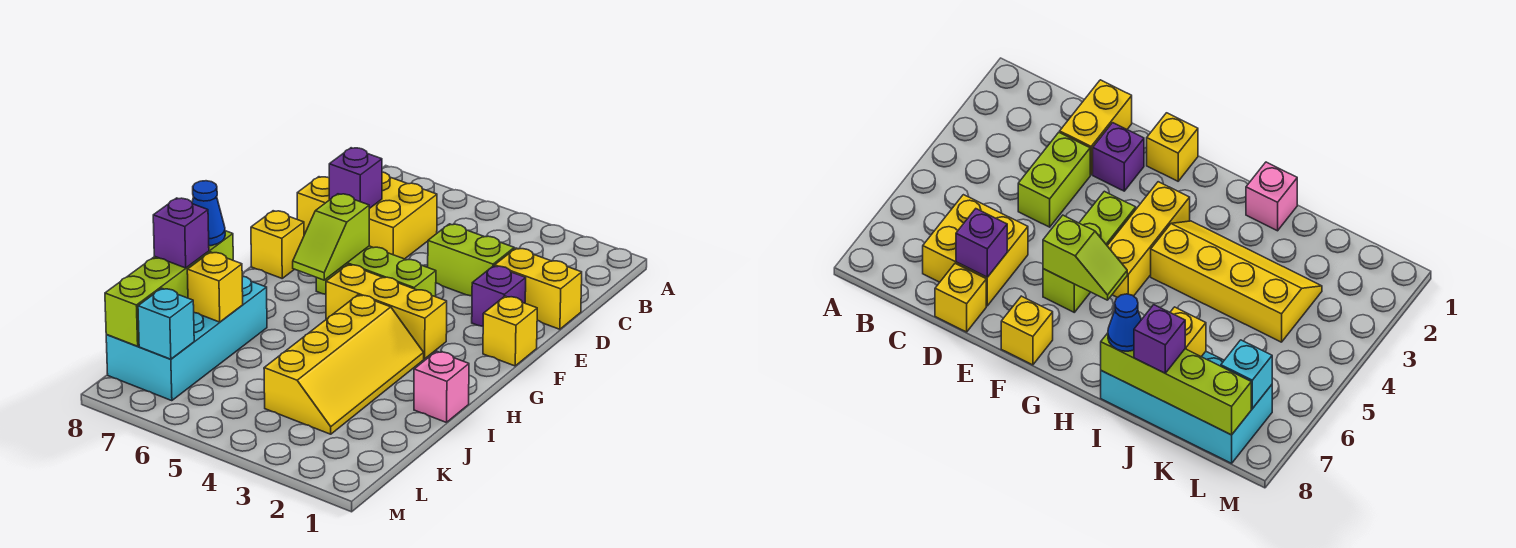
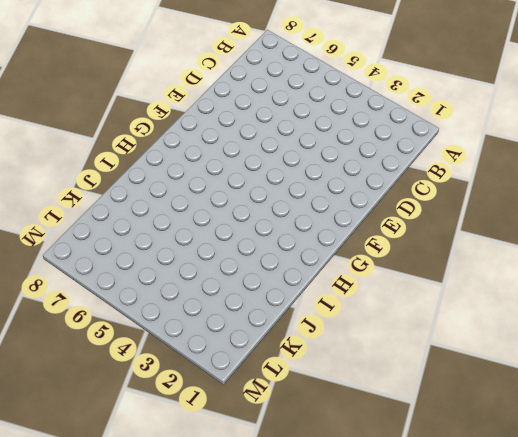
none -> yellow 2x2 brick [369,172,437,259]
none -> yellow 1x2 brick [495,248,582,329]
none -> lime 1x2 brick [428,224,514,296]

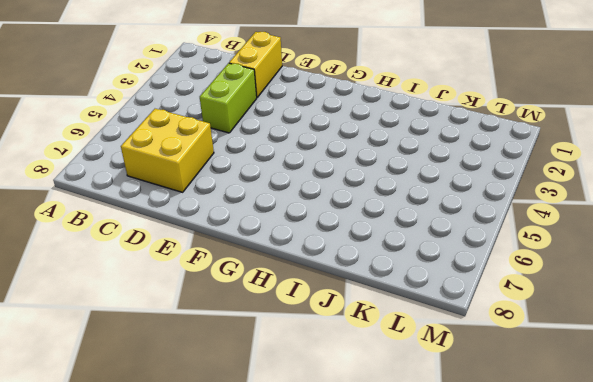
none -> yellow 1x1 brick [297,177,329,235]
none -> purple 1x1 brick [472,266,526,326]
none -> yellow 1x1 brick [483,296,537,366]

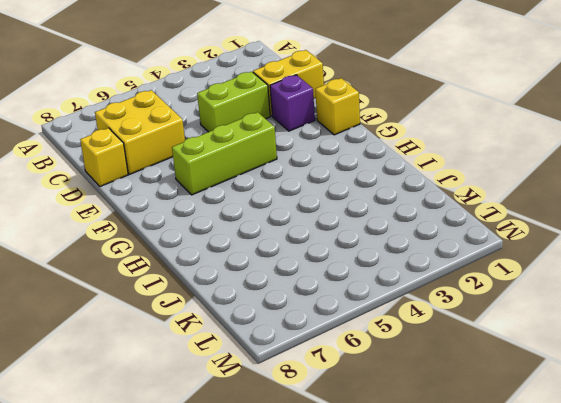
none -> yellow 1x1 brick [251,211,304,278]
none -> yellow 1x3 brick [326,265,447,359]
none -> yellow 2x4 slope [264,295,424,434]

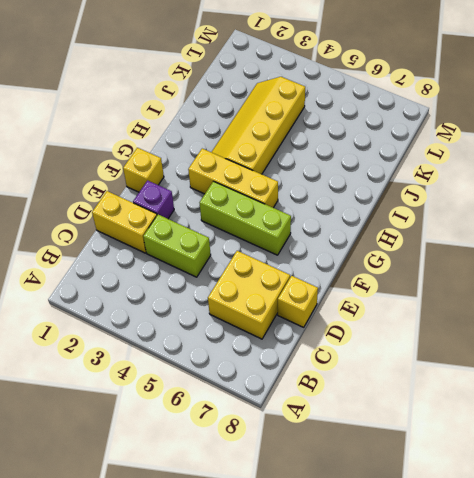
none -> yellow 1x1 brick [251,211,304,278]
none -> pink 1x1 brick [414,351,469,422]
none -> cyan 2x4 brick [106,276,267,401]

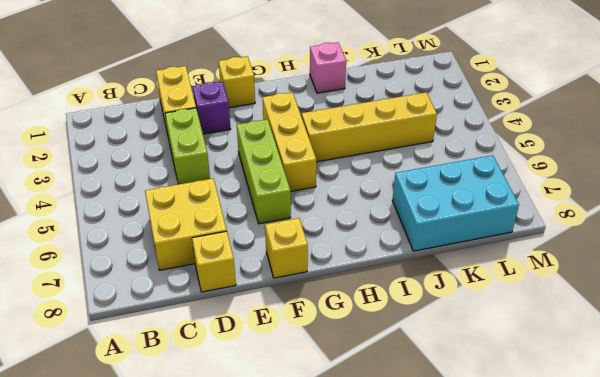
cyan 2x3 brick [392,155,519,251] -> cyan 2x4 brick [106,276,267,401]
none -> purple 1x1 brick [329,148,382,209]
none -> lime 1x2 slope [293,194,369,280]
none -> lime 1x4 brick [105,231,233,346]

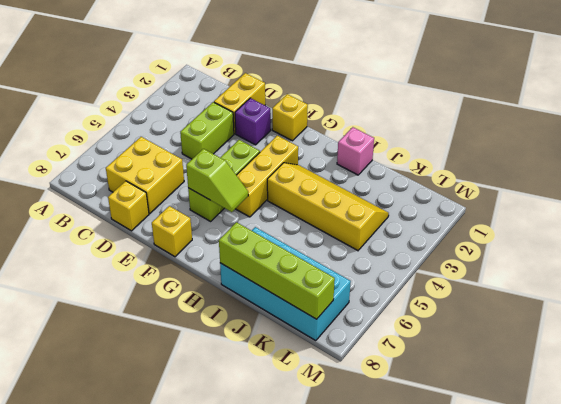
none -> purple 1x1 brick [329,148,382,209]
none -> yellow 1x1 brick [187,252,243,322]
none -> cyan 1x1 brick [138,288,194,359]

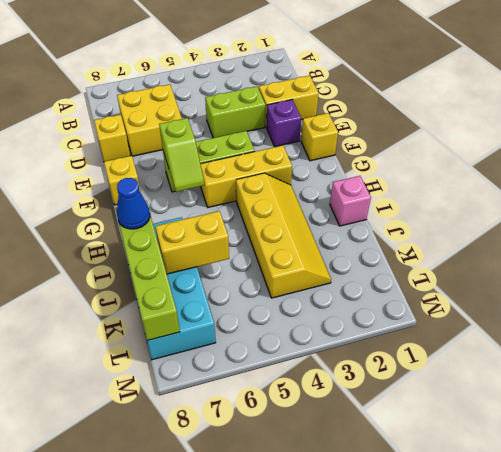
yellow 1x2 brick [155,211,229,274] -> yellow 1x1 brick [187,252,243,322]
none -> purple 1x1 brick [329,148,382,209]
none -> cyan 1x1 brick [138,288,194,359]
none -> purple 1x1 brick [153,198,209,268]

